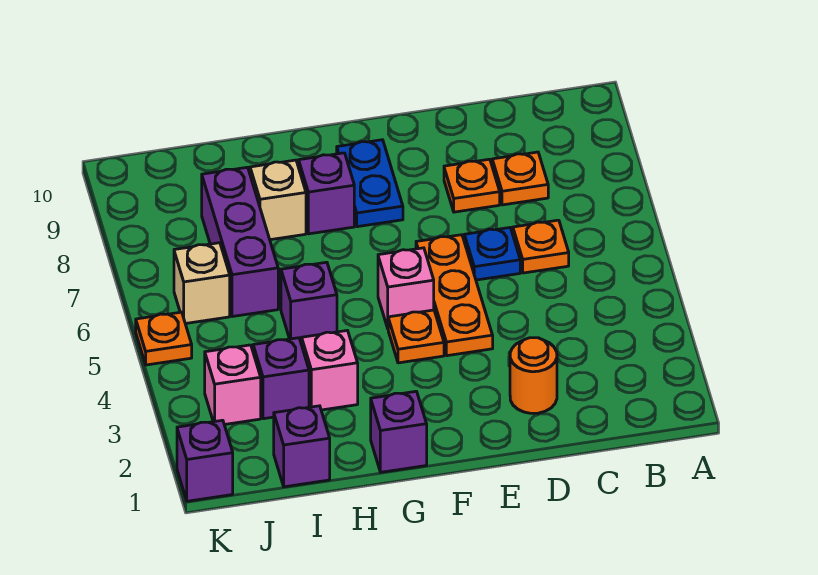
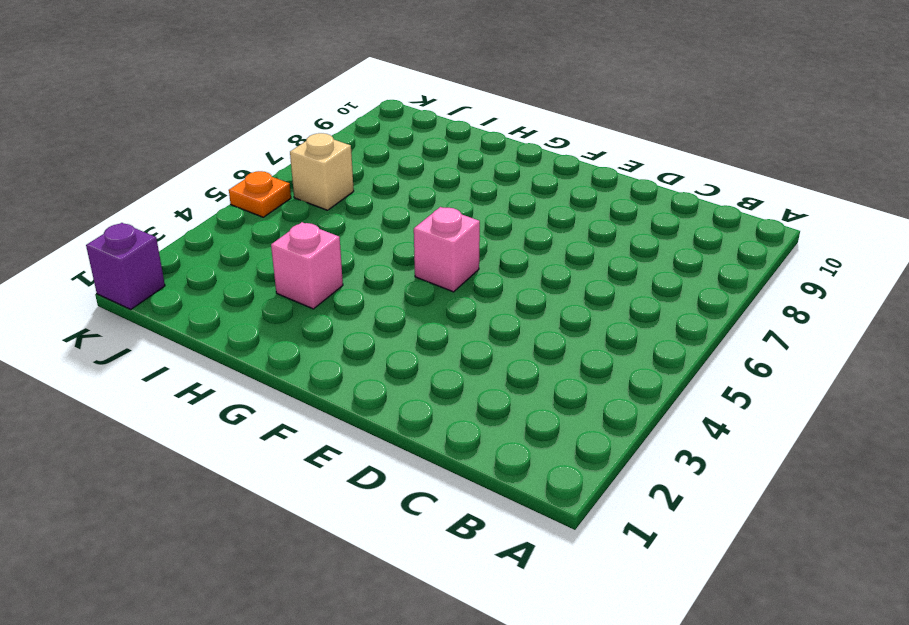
none -> orange 1x1 plate [513,220,569,273]
none -> orange 1x1 plate [492,152,548,205]
none -> orange 1x1 round brick [510,338,557,413]

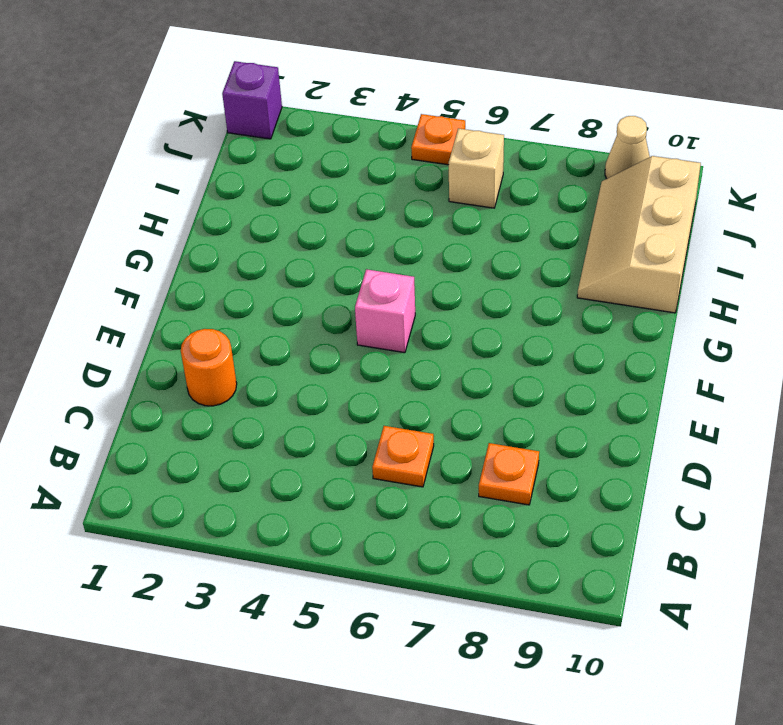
tan 2x3 slope [577,156,701,313] -> none
tan 1x1 cone [605,116,650,179] -> none
none -> blue 1x1 plate [464,228,520,280]
none -> orange 1x1 plate [444,159,500,212]
none -> orange 1x3 plate [416,235,493,356]

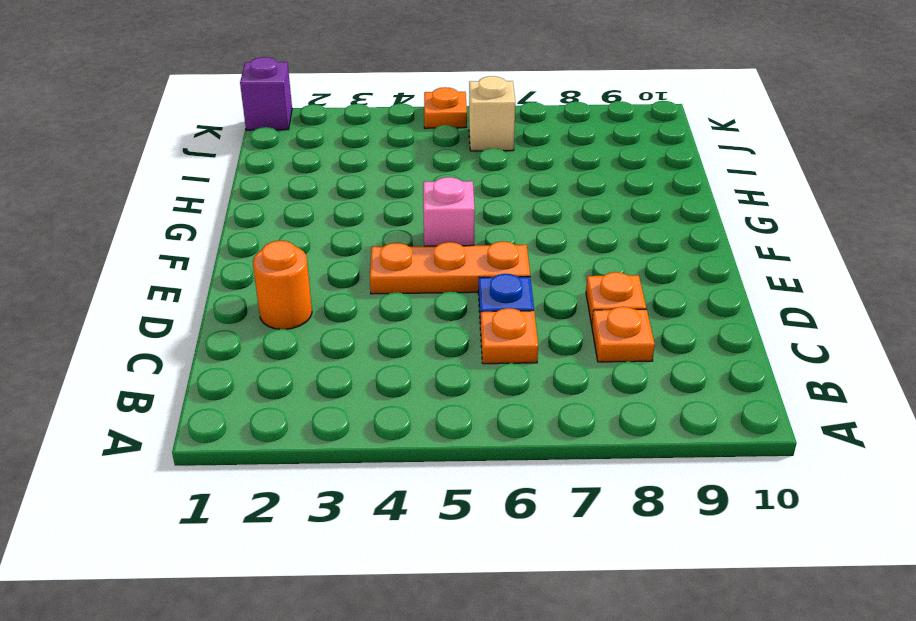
none -> orange 1x1 plate [388,310,444,363]
none -> blue 1x2 plate [337,140,403,227]
none -> purple 1x1 brick [371,391,427,472]

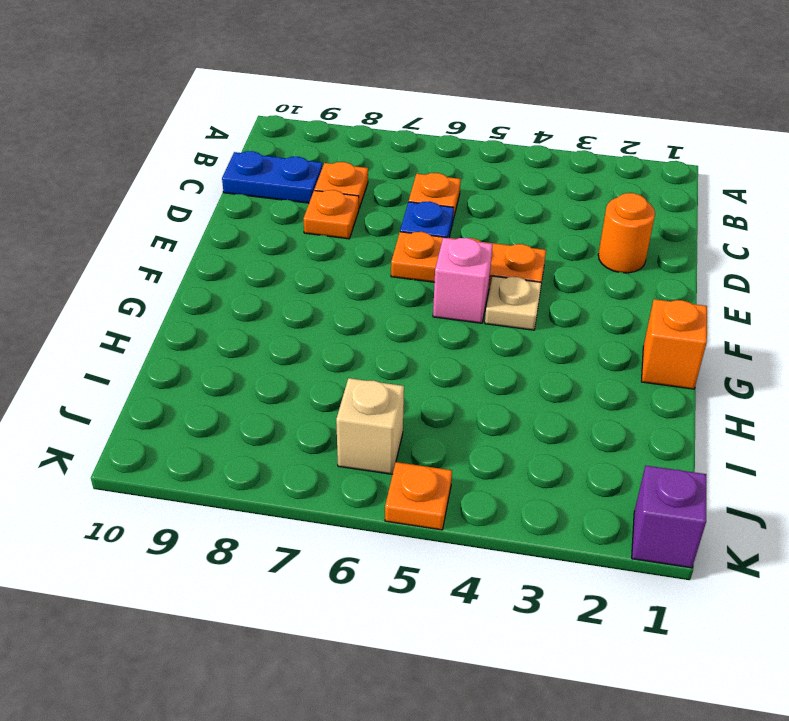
blue 1x2 plate [222,151,322,203] -> blue 1x2 plate moved to [337,140,403,227]
tan 1x1 plate [485,276,541,330] -> orange 1x1 plate [388,310,444,363]
orange 1x1 brick [641,299,707,389] -> purple 1x1 brick [371,391,427,472]
none -> purple 1x1 brick [299,153,354,234]
none -> pink 1x1 brick [302,330,358,410]
none -> purple 1x1 brick [281,262,337,342]

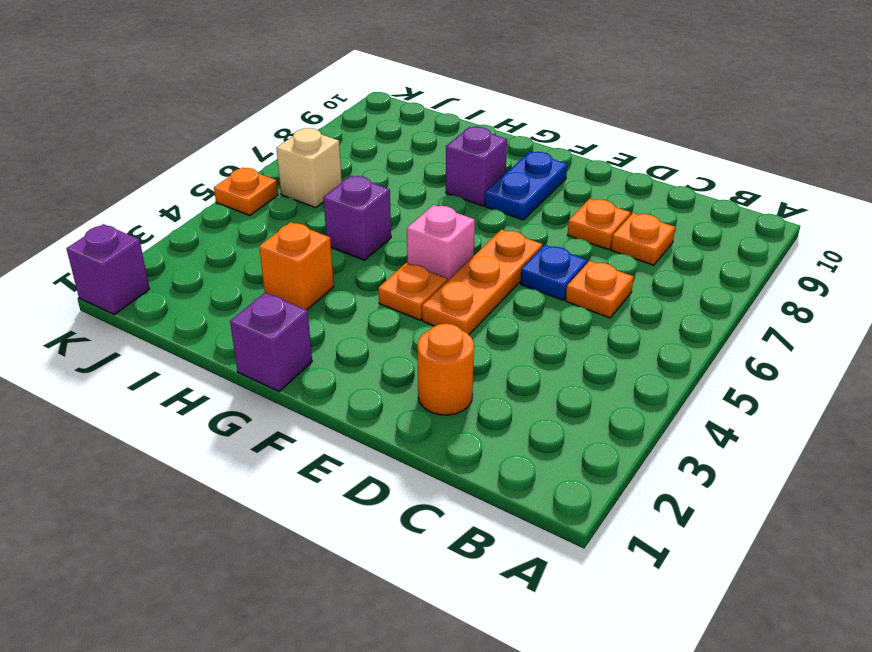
orange 1x1 brick [259,222,334,310] -> pink 1x1 brick [302,330,358,410]
none -> tan 1x1 brick [250,160,306,240]
none -> purple 1x1 brick [274,406,330,487]
none -> purple 1x1 brick [253,338,309,419]

